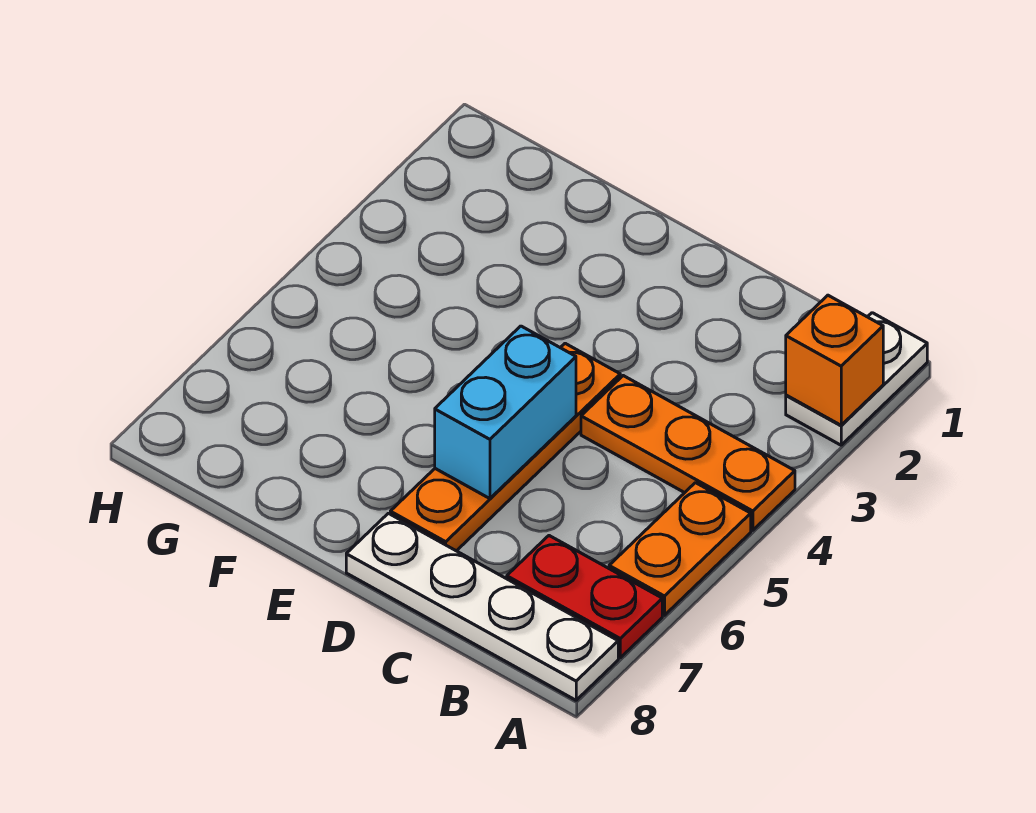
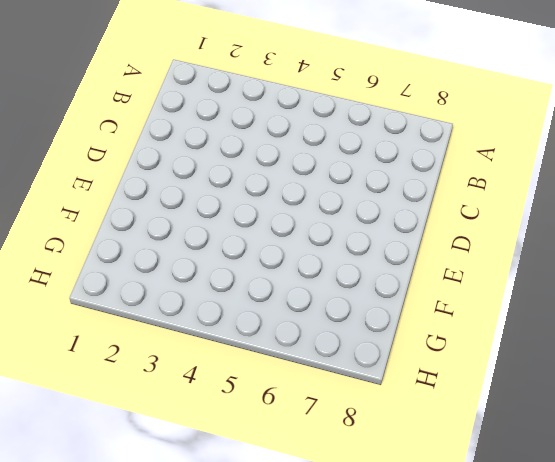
none -> white 1x2 plate [786,313,927,445]
none -> orange 1x3 plate [581,376,795,530]

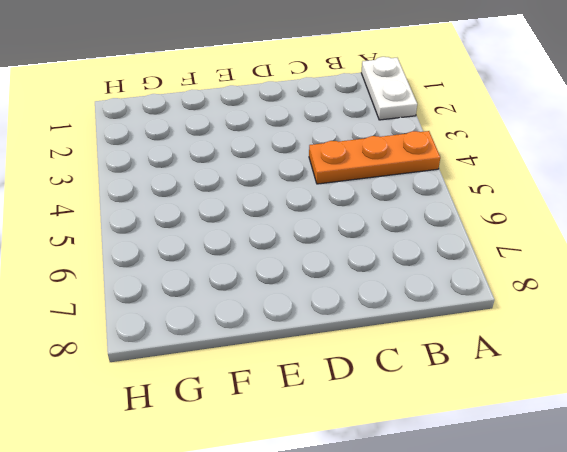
none -> orange 1x2 plate [609,483,751,615]
none -> red 1x2 plate [507,536,662,658]

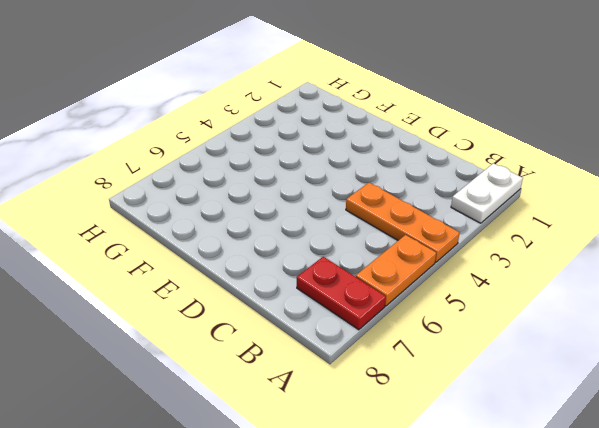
none -> white 1x4 plate [346,513,618,700]
none -> orange 1x4 plate [390,343,620,551]

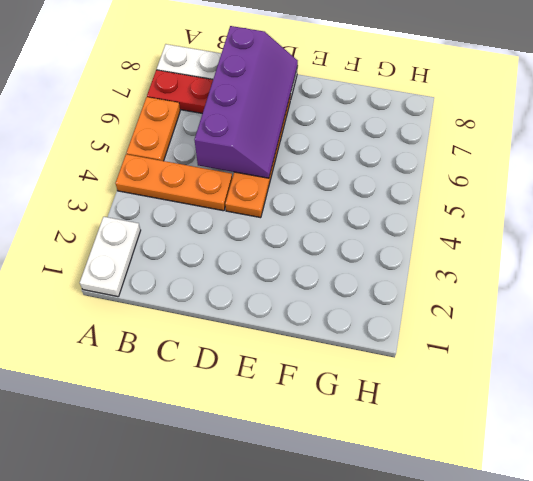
purple 2x4 slope [194,26,298,178] -> cyan 1x2 brick [435,326,576,499]
none -> orange 1x1 brick [786,295,883,425]

